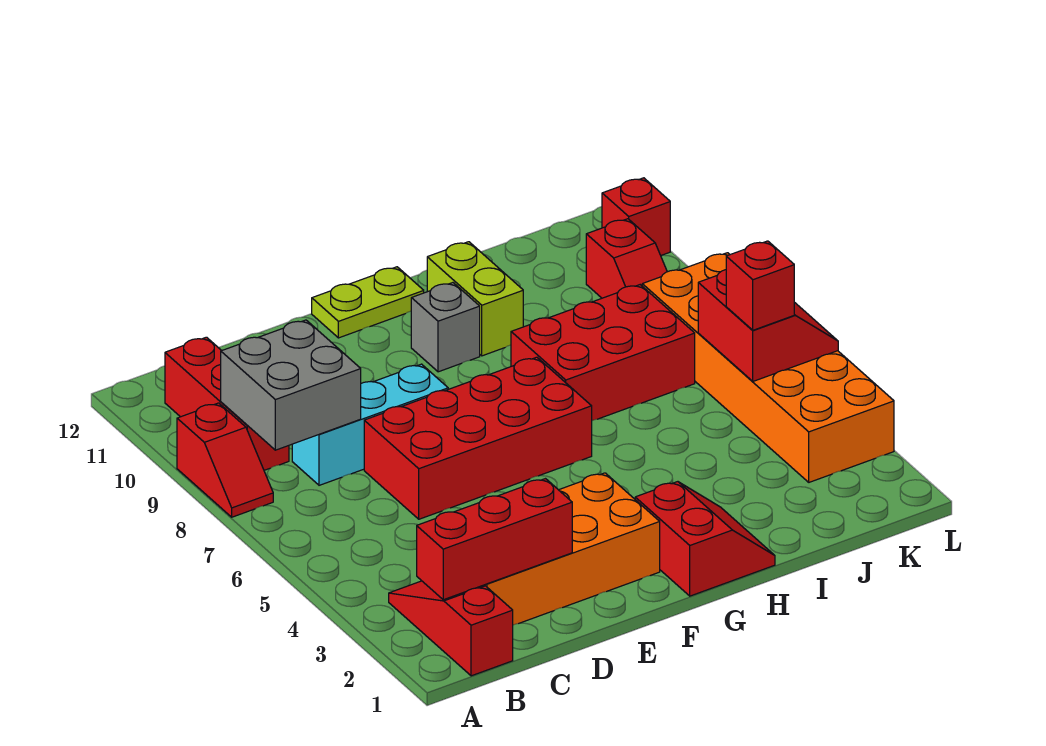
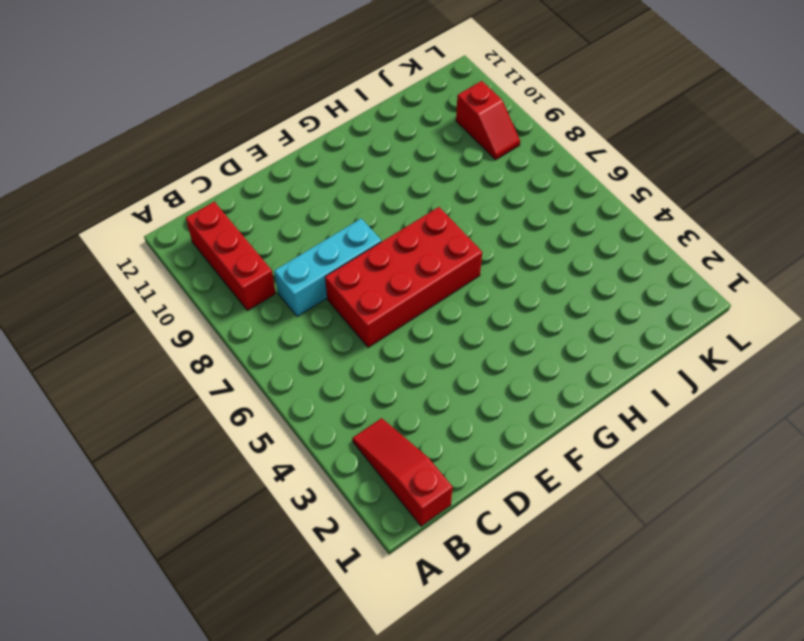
none -> red 1x2 slope [177,403,273,517]
none -> orange 2x4 brick [484,473,660,625]
none -> lime 1x2 plate [312,267,424,338]

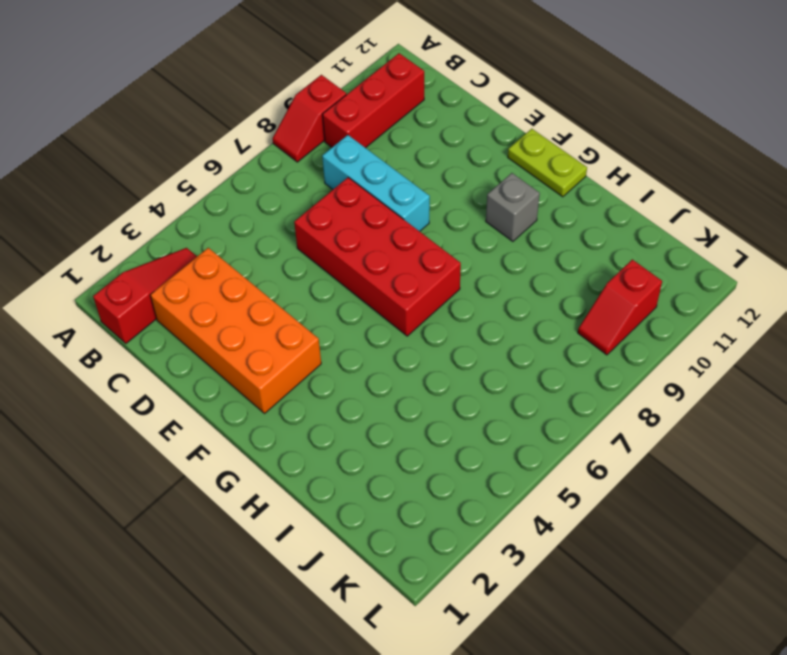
none -> red 2x2 slope [635,482,775,596]
none -> red 2x3 brick [511,285,695,421]
none -> lime 1x2 brick [427,242,523,356]

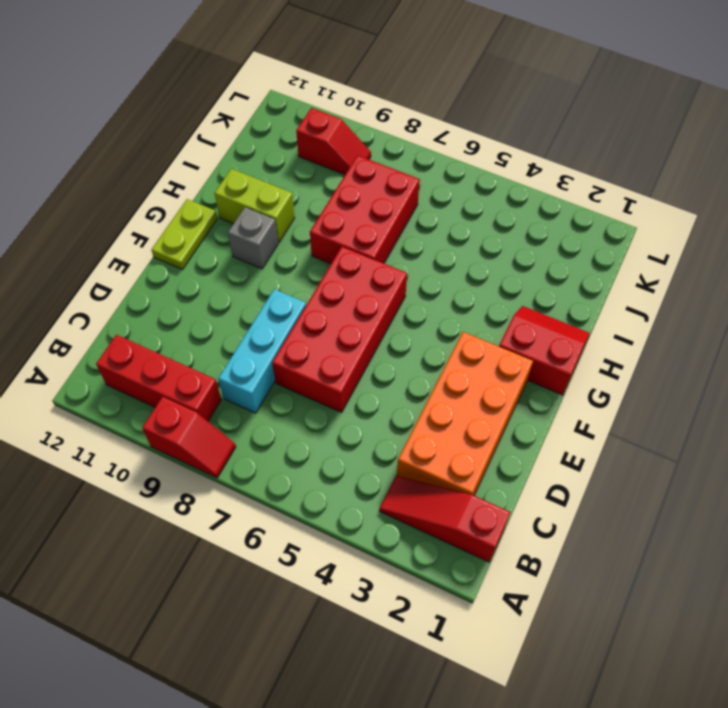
none -> orange 2x6 brick [642,253,894,482]
none -> red 1x1 brick [602,178,670,256]
none -> red 1x3 brick [417,479,572,600]

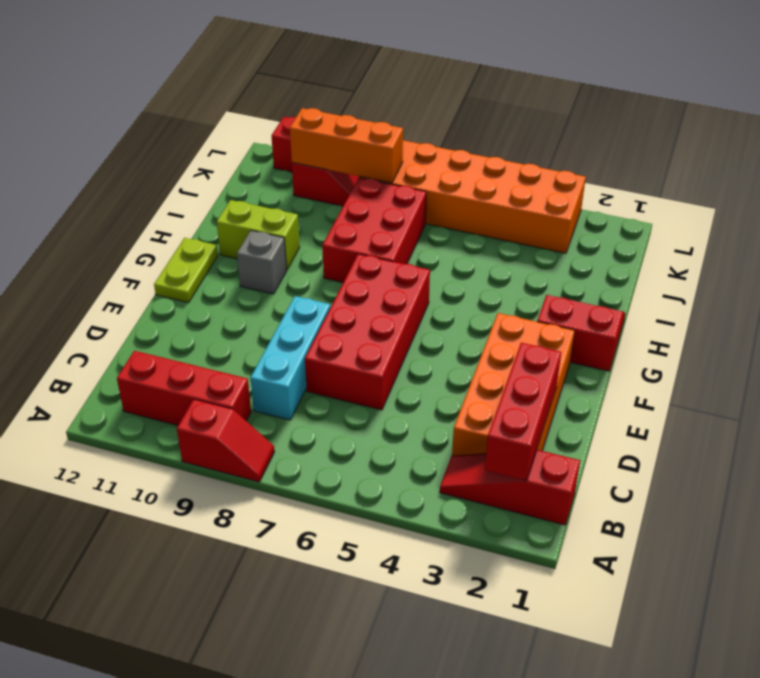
orange 1x3 brick [290,108,403,183] -> none
none -> grey 2x2 brick [221,320,361,450]
none -> red 2x2 slope [698,270,838,381]
none -> red 1x1 brick [726,241,794,330]

